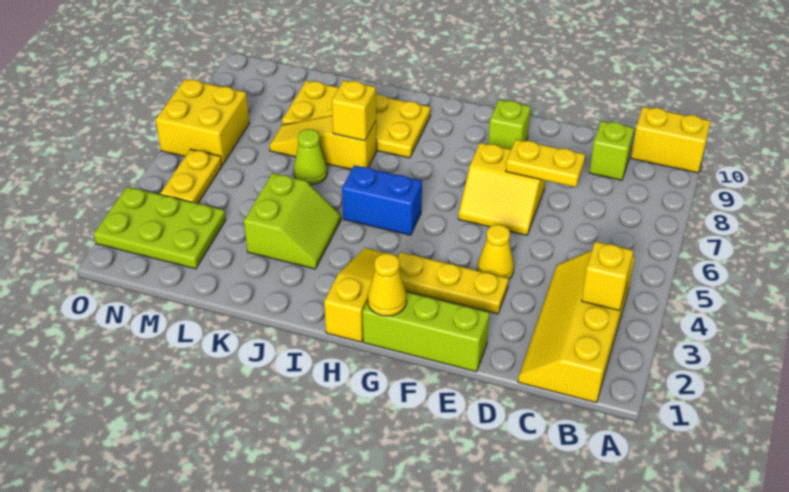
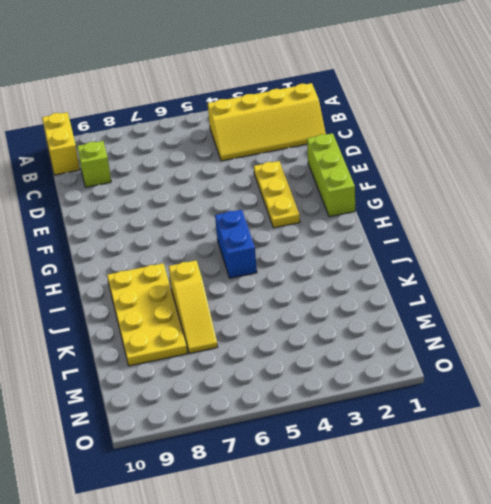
none -> yellow 1x1 cone [477,225,514,279]
none -> yellow 2x2 slope [458,143,545,235]
none -> lime 1x1 brick [488,100,531,149]

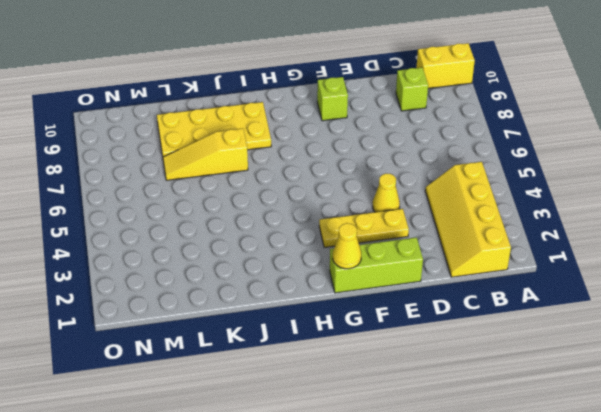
none -> yellow 2x2 slope [458,143,545,235]
none -> yellow 1x3 slope [324,248,398,342]
none -> blue 1x2 brick [342,165,422,235]

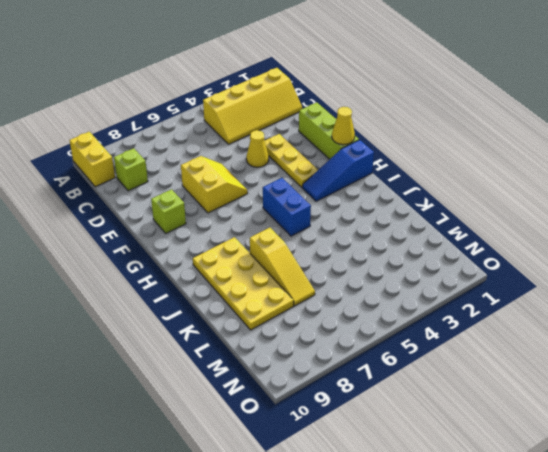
blue 1x3 slope [302,140,374,201] -> yellow 1x3 slope [324,248,398,342]
none -> lime 2x2 slope [244,173,341,269]
none -> lime 1x1 cone [294,129,327,185]
none -> lime 2x3 plate [94,187,226,269]

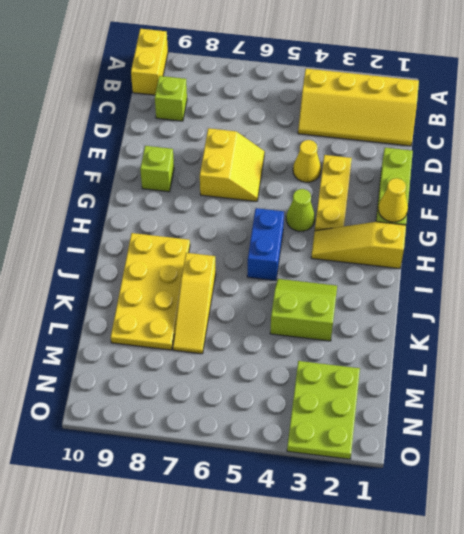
lime 1x1 cone [286,189,315,231] -> lime 1x1 cone moved to [294,129,327,185]
none -> yellow 1x2 plate [160,149,222,204]
none -> yellow 2x2 brick [156,79,249,165]
none -> yellow 1x1 brick [582,241,634,311]

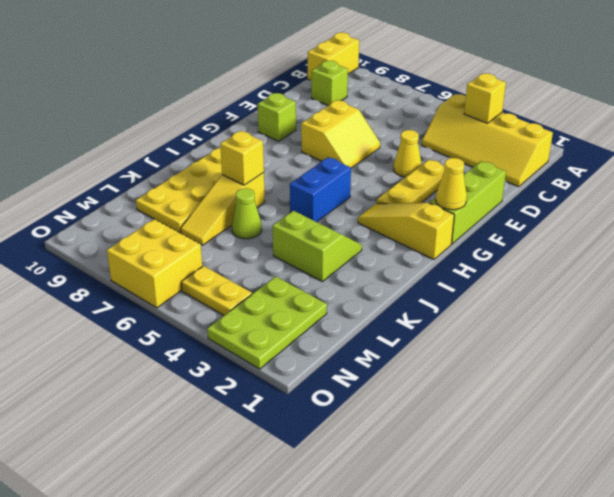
none -> yellow 1x2 plate [506,139,585,187]

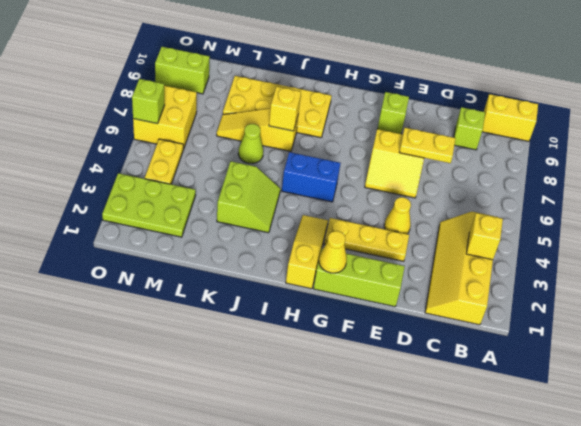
lime 1x2 brick [155,47,210,94] -> none
lime 1x1 brick [132,79,164,124] -> none

